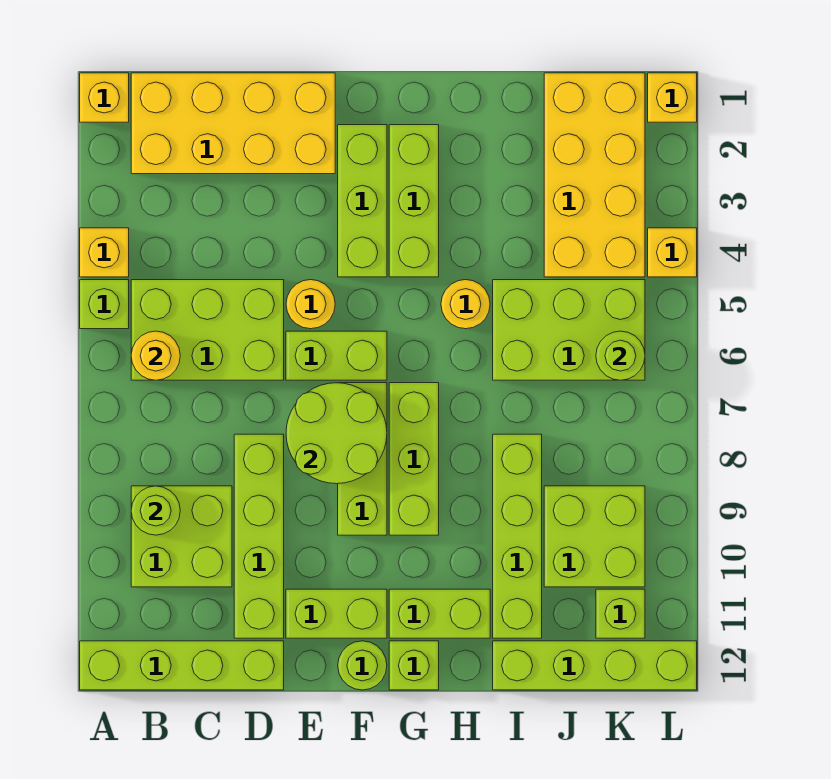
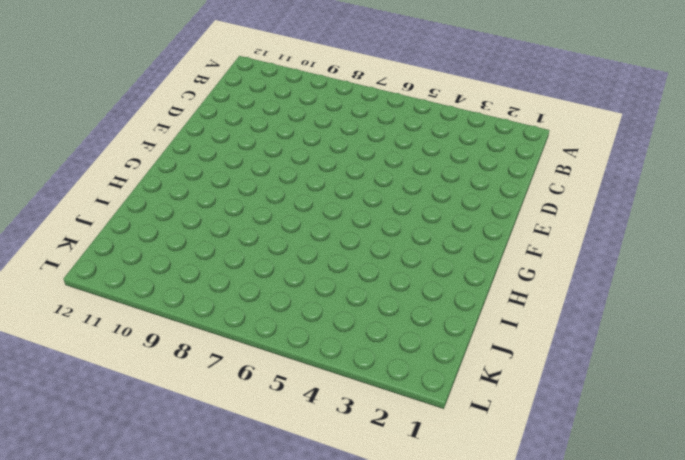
none -> yellow 1x1 brick [80,73,129,122]
none -> yellow 1x1 brick [80,228,129,277]
none -> lime 1x1 brick [80,280,129,329]
none -> lime 1x4 brick [80,641,284,690]

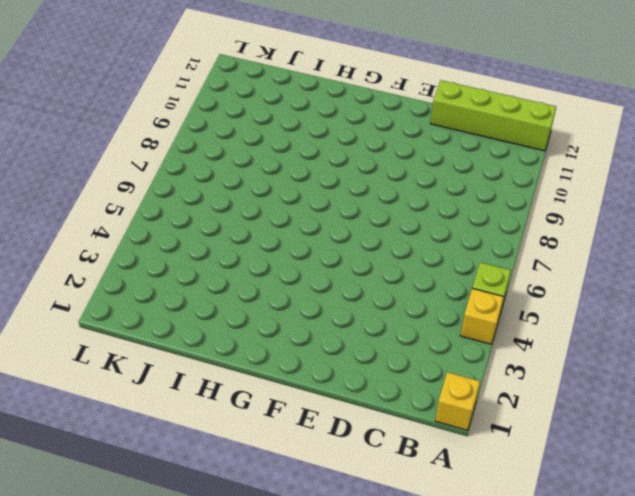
none -> yellow 2x4 brick [131,73,335,174]
none -> lime 2x3 brick [131,280,284,380]
none -> lime 2x2 brick [131,486,232,587]
none -> lime 1x4 brick [234,434,284,638]

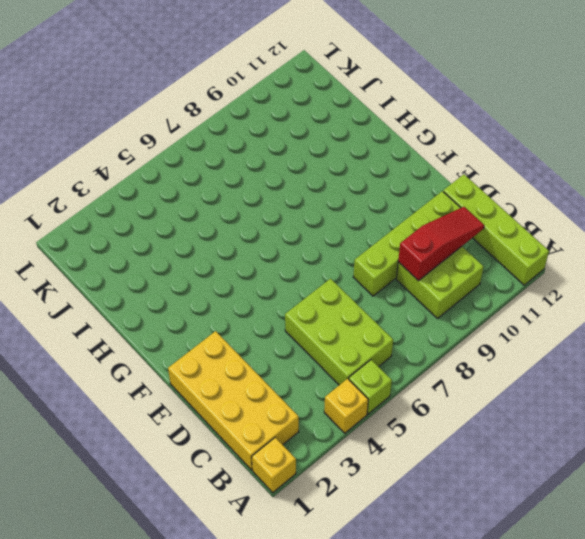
red 1x3 slope [398,207,484,281] -> none
none -> yellow 1x1 round brick [286,280,335,329]
none -> lime 1x2 brick [286,331,387,380]
none -> lime 1x2 brick [286,589,387,638]
none -> lime 1x3 brick [338,125,387,277]

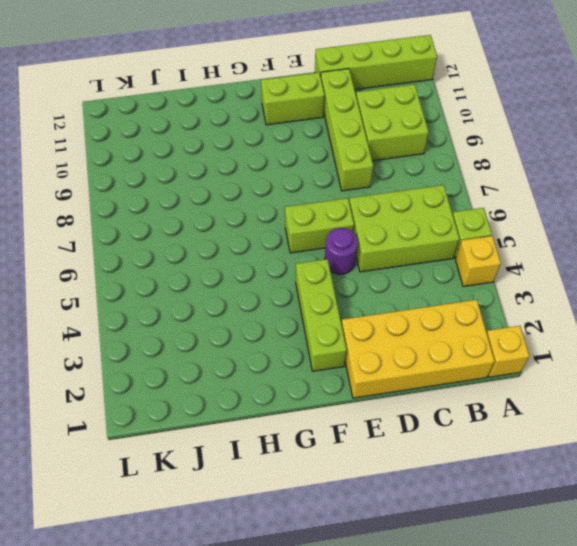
purple 1x1 round brick [325,228,358,274] -> yellow 1x1 round brick [286,280,335,329]
none -> lime 1x3 brick [338,383,387,535]
none -> lime 1x1 round brick [338,641,387,690]
none -> lime 1x3 brick [389,125,439,277]
none -> lime 1x3 brick [389,383,439,535]

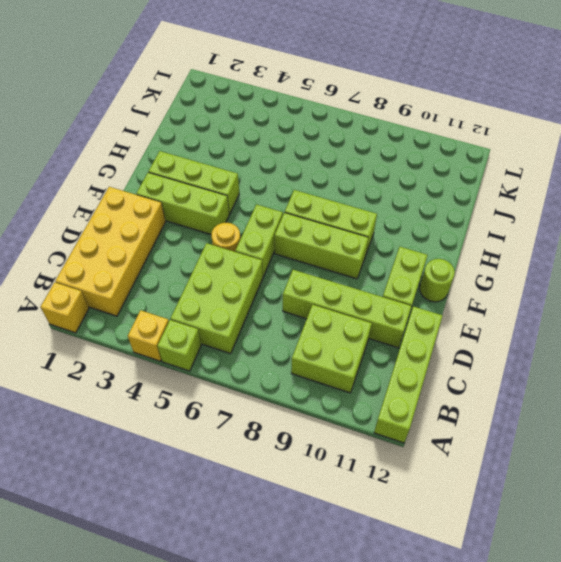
none -> lime 1x2 brick [389,589,490,638]
none -> lime 1x1 brick [389,641,439,690]
none -> yellow 1x1 round brick [441,280,490,329]
none -> lime 2x3 brick [493,280,645,380]

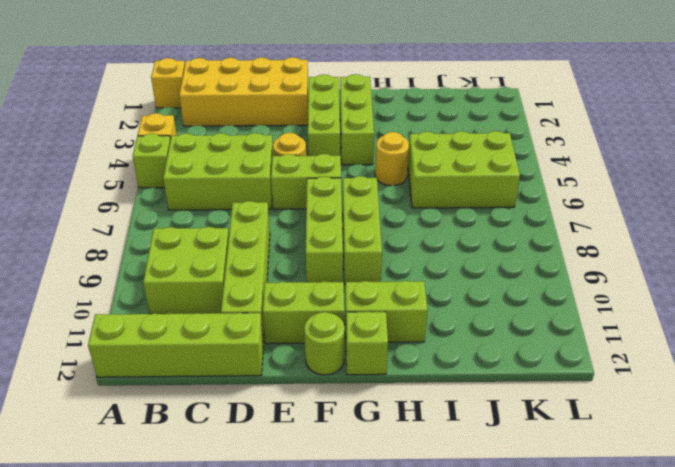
none -> lime 1x4 brick [493,434,542,638]
none -> lime 1x4 brick [493,641,697,690]
none -> yellow 2x4 brick [544,73,645,277]
none -> lime 2x2 brick [544,486,645,587]

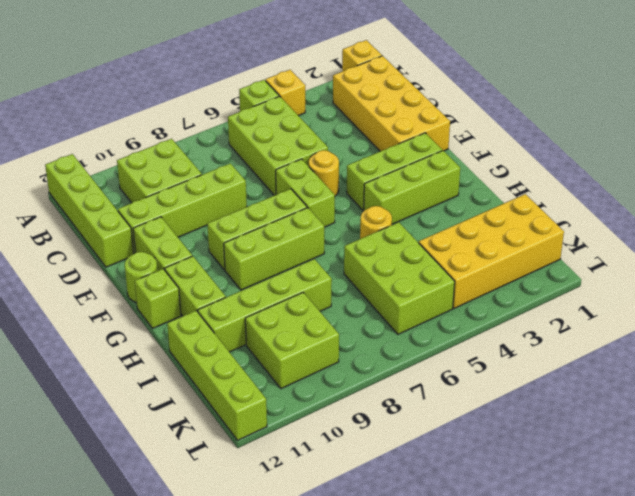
none -> lime 1x1 brick [596,589,645,638]
none -> yellow 1x1 brick [648,73,697,122]
none -> yellow 1x1 brick [648,228,697,277]
none -> yellow 1x1 round brick [131,331,180,380]

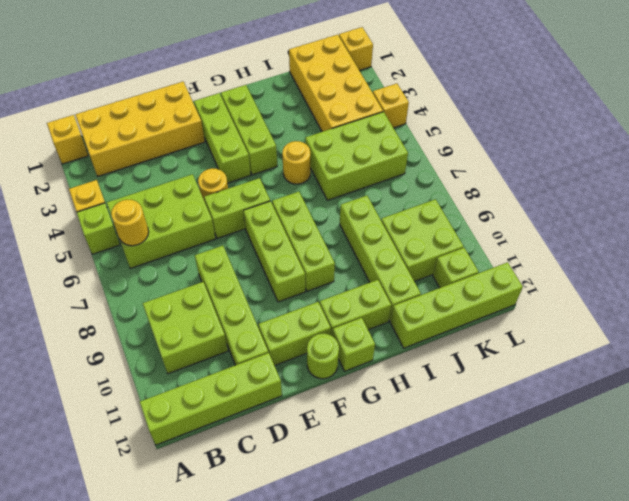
none -> lime 1x1 round brick [131,486,180,535]
none -> lime 2x2 round brick [286,383,387,484]
none -> lime 1x1 round brick [596,331,645,380]

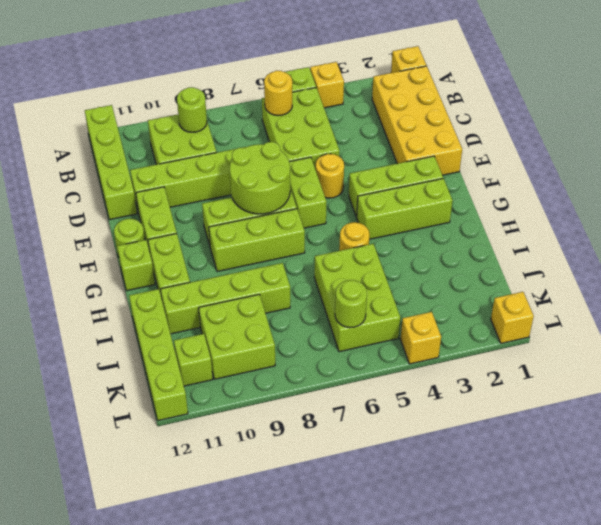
none -> yellow 2x4 brick [544,73,645,277]

